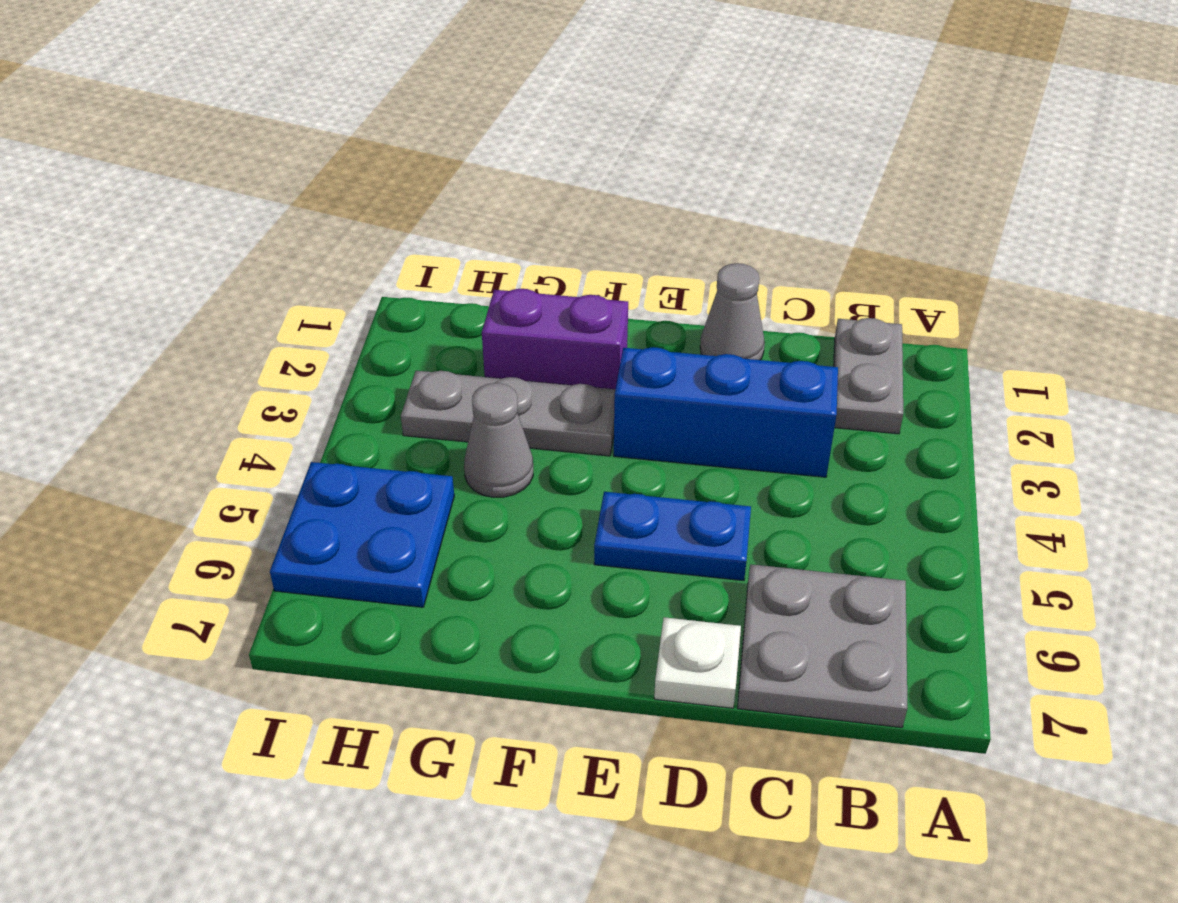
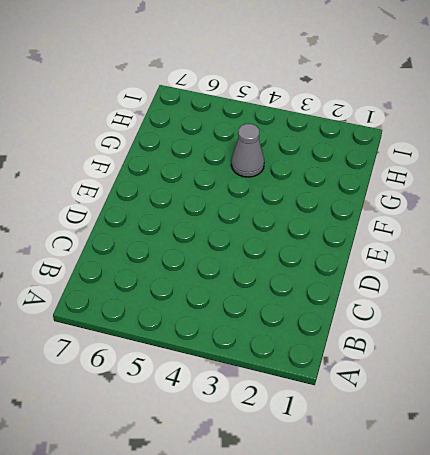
none -> grey 1x2 plate [834,318,903,434]
none -> grey 2x2 plate [737,564,907,728]

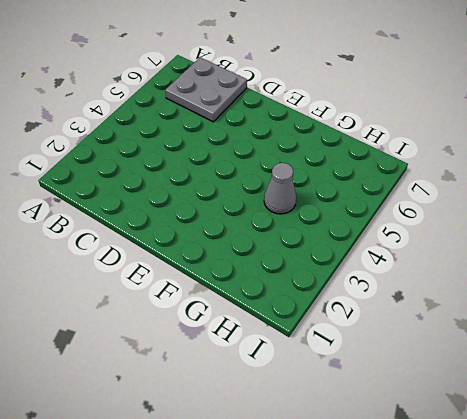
none -> grey 1x2 plate [834,318,903,434]
none -> blue 1x3 brick [614,347,838,477]

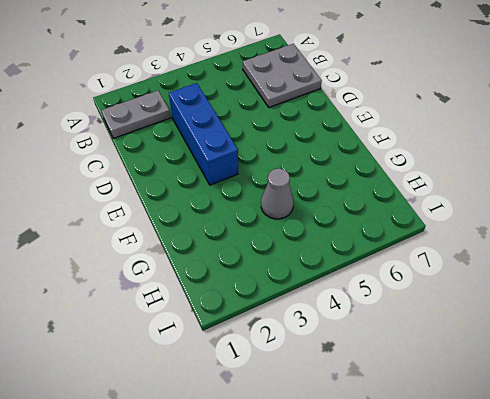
none -> grey 1x1 cone [700,263,765,360]
none -> blue 1x2 plate [594,492,751,581]

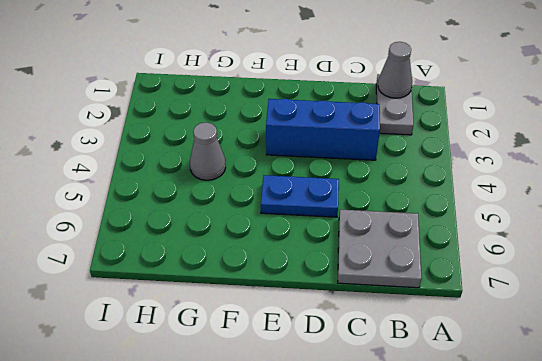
grey 1x1 cone [378,42,412,98] -> grey 1x1 cone moved to [700,263,765,360]
none -> white 1x1 plate [654,617,741,708]
none -> purple 1x2 brick [482,289,628,389]

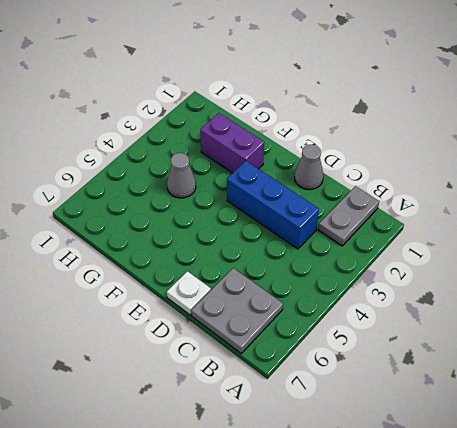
none -> blue 1x2 plate [594,492,751,581]
none -> grey 1x3 plate [401,371,615,456]

